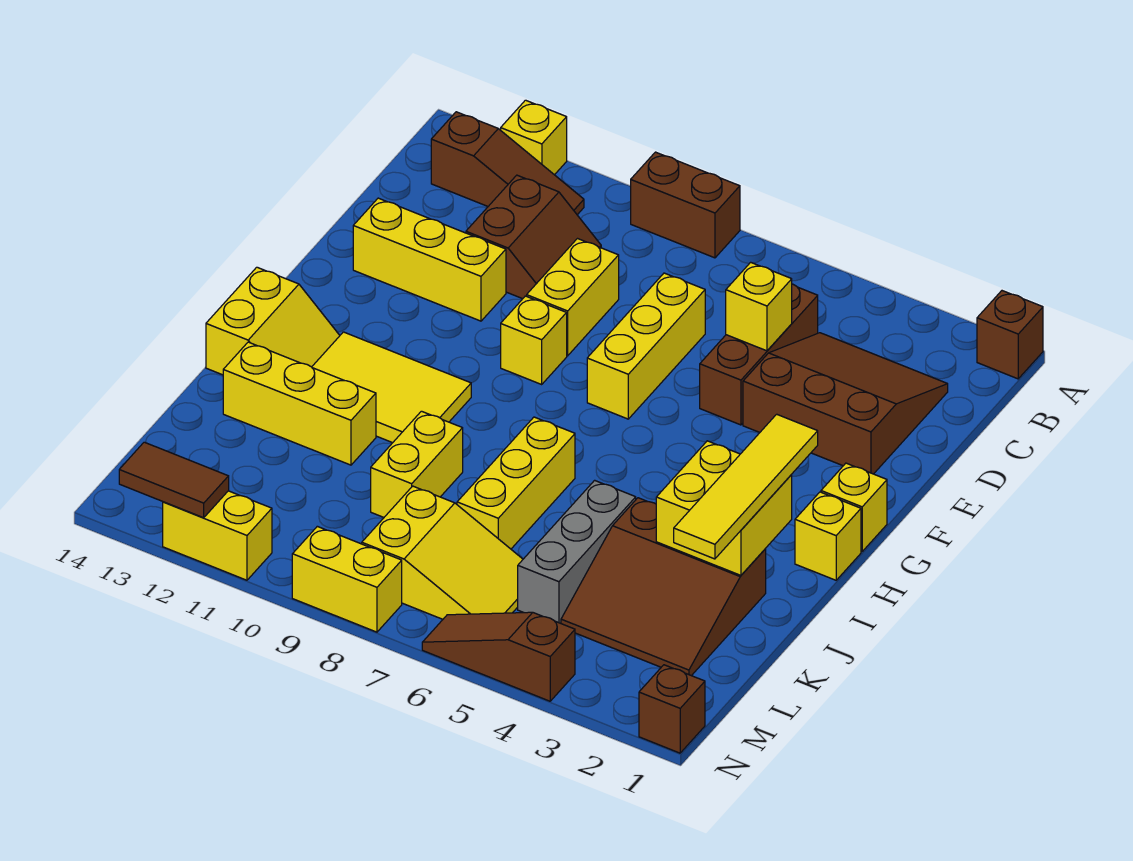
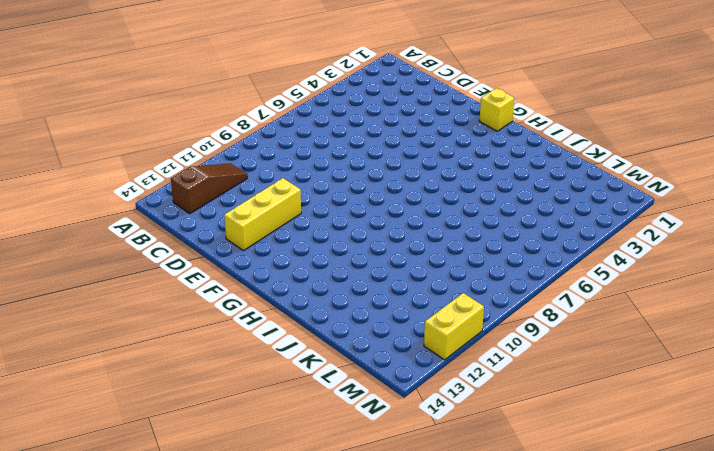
none -> brown 1x1 brick [977,291,1043,379]
none -> brown 1x2 brick [631,152,740,258]
none -> yellow 1x1 brick [501,100,567,175]

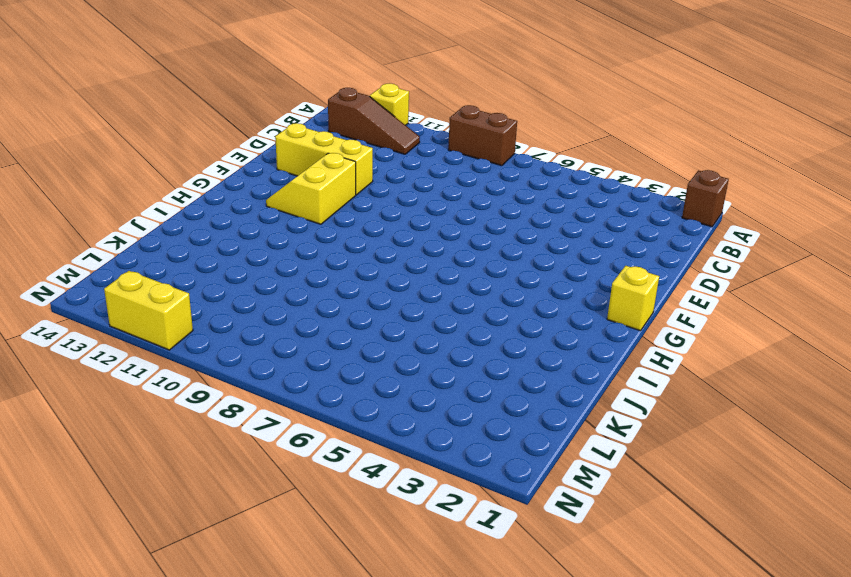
yellow 2x2 slope [266,153,356,224] -> yellow 2x2 slope turned to [206,267,340,375]
none -> brown 3x3 slope [743,333,948,474]
none -> brown 1x3 brick [700,284,818,425]
none -> brown 2x2 slope [466,175,601,299]

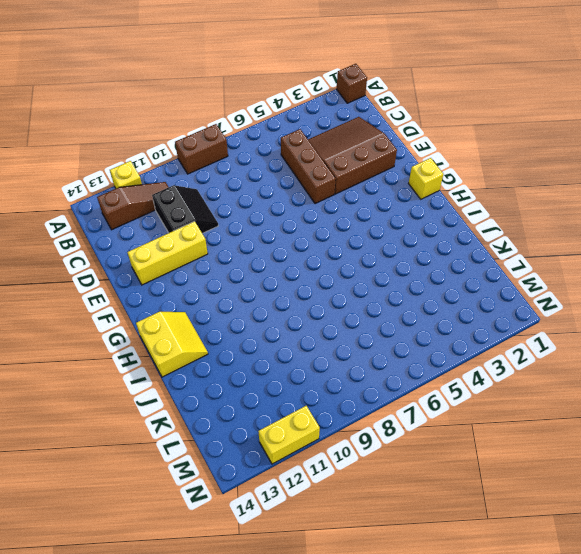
black 2x2 slope [152,185,218,233] -> brown 2x2 slope [466,175,601,299]
none -> yellow 1x3 brick [587,273,705,419]
none -> yellow 1x2 brick [527,239,619,356]
none -> yellow 1x1 brick [501,296,567,384]

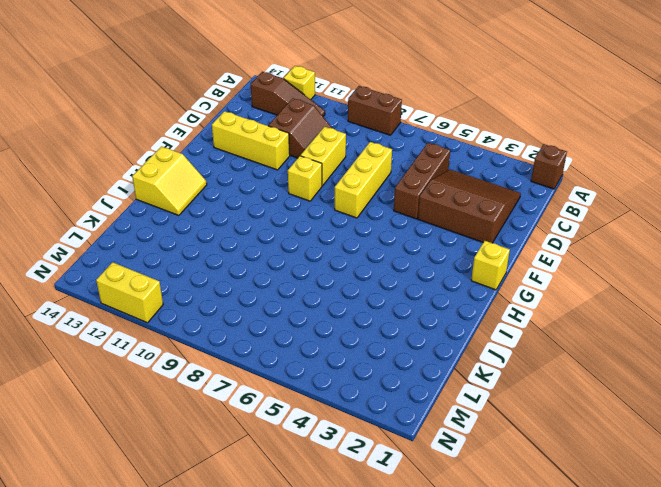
none -> yellow 1x1 brick [795,492,861,580]
none -> yellow 2x3 tile [312,332,471,443]
none -> yellow 1x3 brick [457,417,575,549]

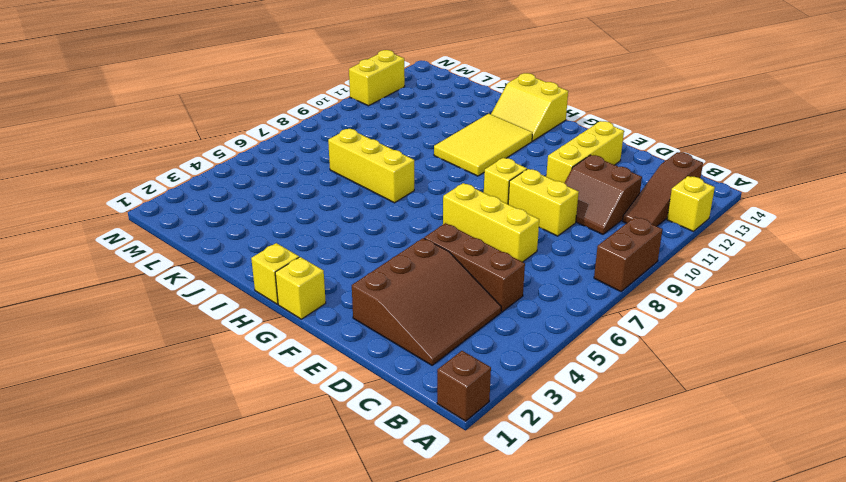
none -> brown 3x3 slope [561,498,766,676]
none -> grey 1x3 brick [518,480,636,623]
none -> yellow 1x2 brick [371,411,463,517]

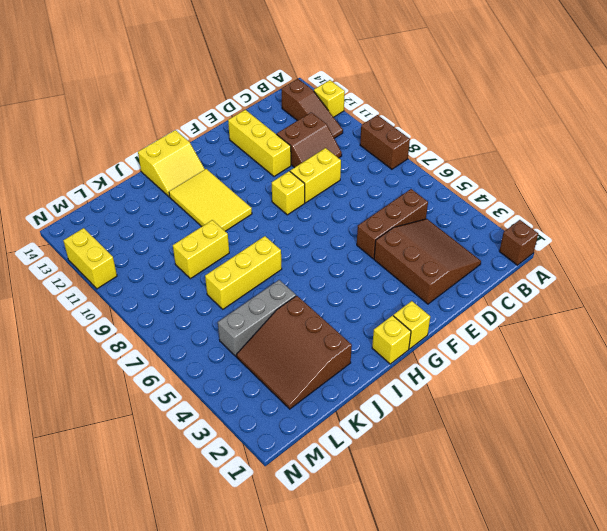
none -> yellow 1x3 brick [587,273,705,419]
none -> yellow 1x3 brick [223,342,376,465]
none -> yellow 2x3 slope [362,486,523,619]

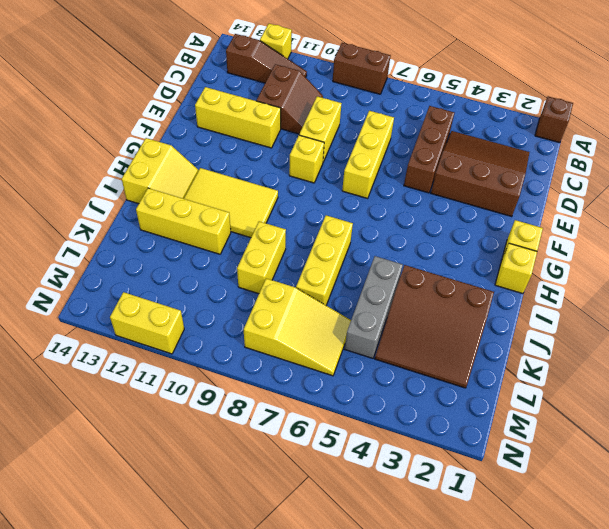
none -> brown 1x1 brick [639,665,705,753]
none -> brown 1x3 slope [422,612,575,701]
none -> yellow 1x2 brick [292,526,402,632]

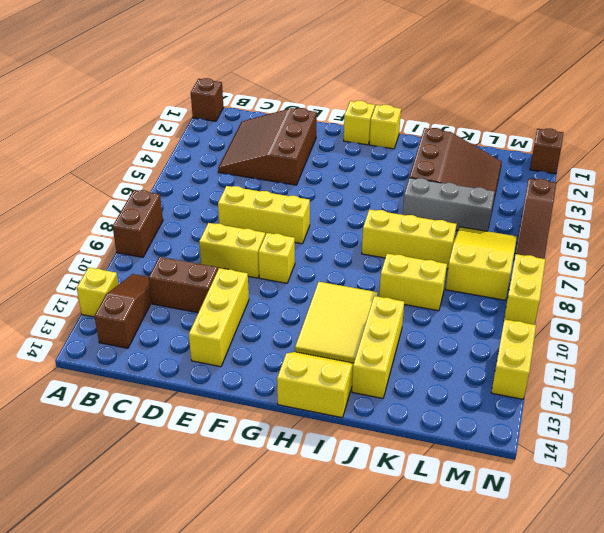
none -> brown 1x3 brick [700,284,818,425]
none -> yellow 1x1 brick [726,262,792,351]
none -> yellow 2x2 brick [656,441,792,575]

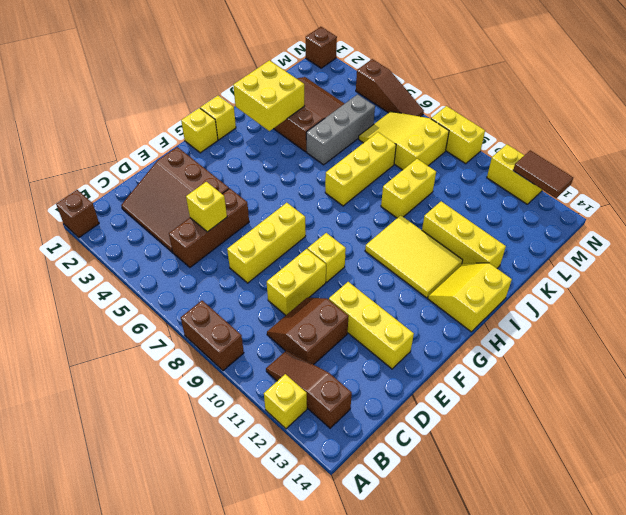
none -> yellow 1x4 tile [674,414,818,559]

